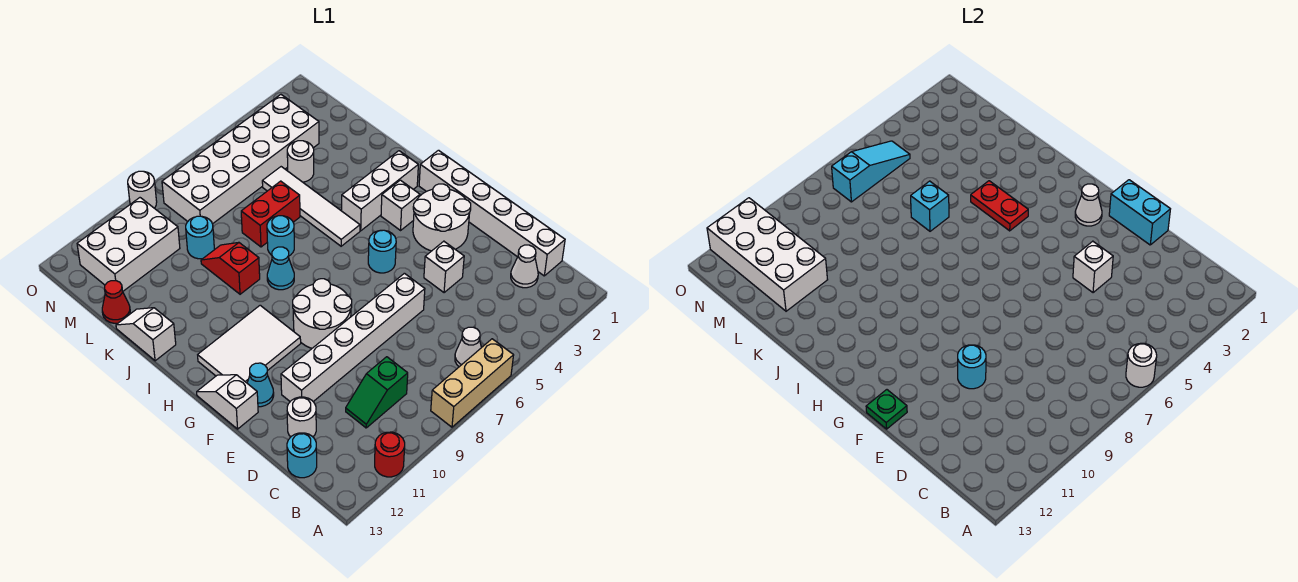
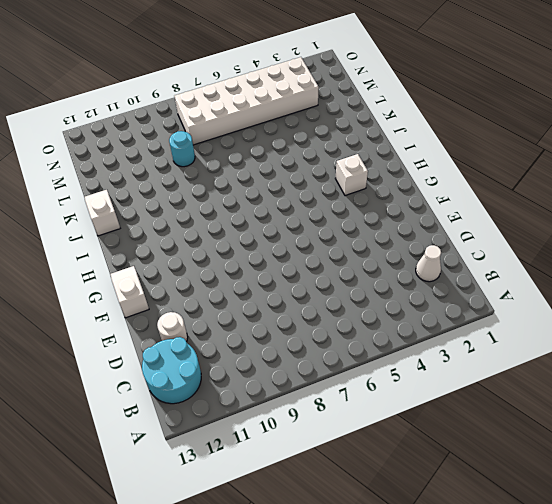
cyan 2x2 round brick [142,337,201,404] -> cyan 1x1 round brick [287,433,317,478]
none -> tan 1x3 brick [431,339,514,427]
none -> red 1x1 round brick [375,432,405,477]
none -> white 1x1 cone [455,327,481,367]
none -> white 1x6 brick [419,150,565,276]

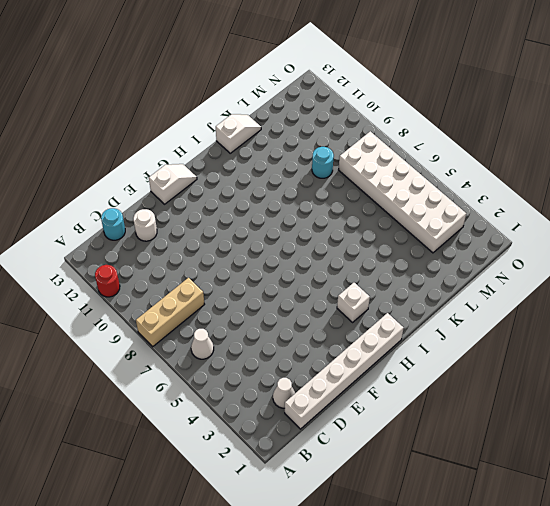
tan 1x3 brick [136,278,205,347] -> tan 1x3 brick turned to [431,339,514,427]
none -> green 1x2 slope [346,357,408,428]
none -> white 1x1 brick [424,241,464,293]
none -> white 1x6 brick [281,273,425,402]
none -> white 2x2 round brick [413,184,471,251]

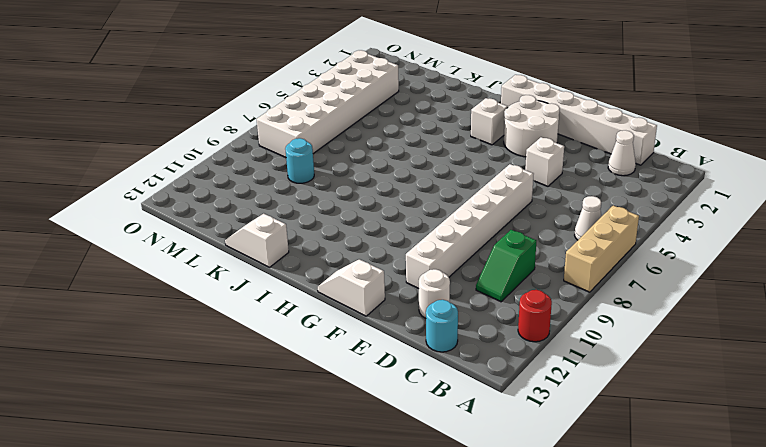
none -> white 2x2 round brick [293,279,352,348]
none -> cyan 1x1 cone [247,363,274,407]
none -> cyan 1x1 round brick [368,230,396,273]
none -> white 2x3 tile [198,305,301,383]

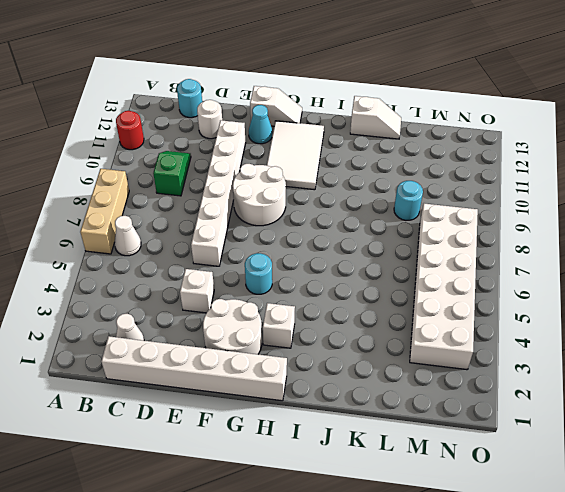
none -> white 1x3 brick [342,151,418,231]
none -> white 1x4 tile [262,167,360,246]
none -> cyan 1x1 cone [267,247,294,290]
none -> cyan 1x1 round brick [267,216,294,256]

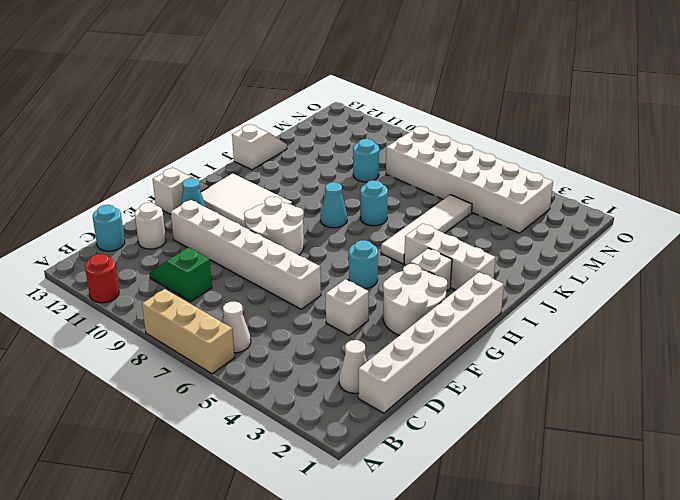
none -> red 1x2 slope [201,242,260,294]
none -> red 1x2 brick [241,181,300,247]
none -> white 1x1 round brick [287,141,314,182]
none -> red 1x1 cone [102,281,130,323]

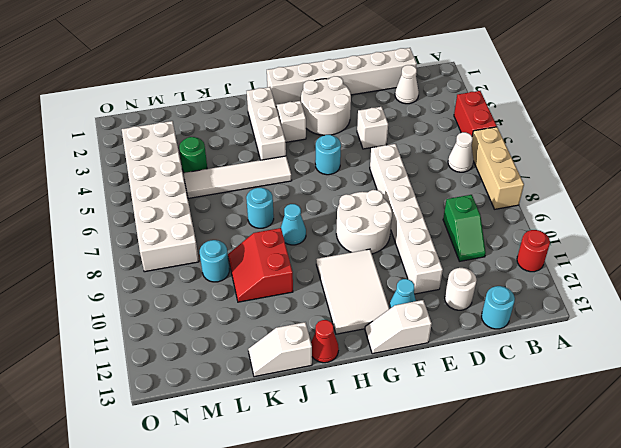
red 1x2 brick [454,91,497,136] -> red 1x2 brick moved to [241,181,300,247]
red 1x1 cone [311,320,339,363] -> red 1x1 cone moved to [102,281,130,323]
red 2x2 slope [228,228,293,302] -> red 1x2 slope [201,242,260,294]
green 1x1 round brick [179,137,207,173] -> white 1x1 round brick [287,141,314,182]
none -> white 2x3 brick [77,198,180,292]
none -> white 1x1 round brick [128,171,157,208]
none -> white 1x1 round brick [1126,343,1157,387]
none -> cyan 1x2 brick [1109,180,1170,245]

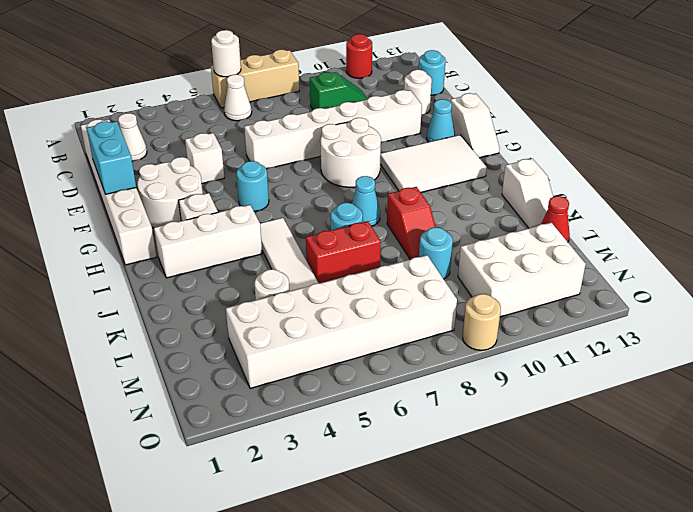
tan 1x1 round brick [463,294,501,350] -> white 1x1 round brick [128,171,157,208]
none -> white 1x1 brick [1073,241,1113,293]
none -> cyan 1x1 round brick [958,345,986,389]
none -> green 1x1 plate [866,390,907,429]
none -> white 1x1 cone [1075,184,1102,226]

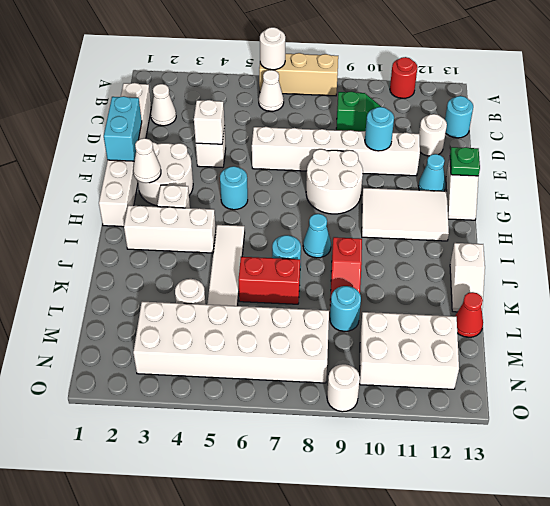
none -> red 1x2 plate [971,181,1028,231]
none -> cyan 1x1 brick [911,181,949,231]
none -> white 2x4 brick [707,198,828,311]
none -> cyan 1x3 slope [832,141,910,202]

